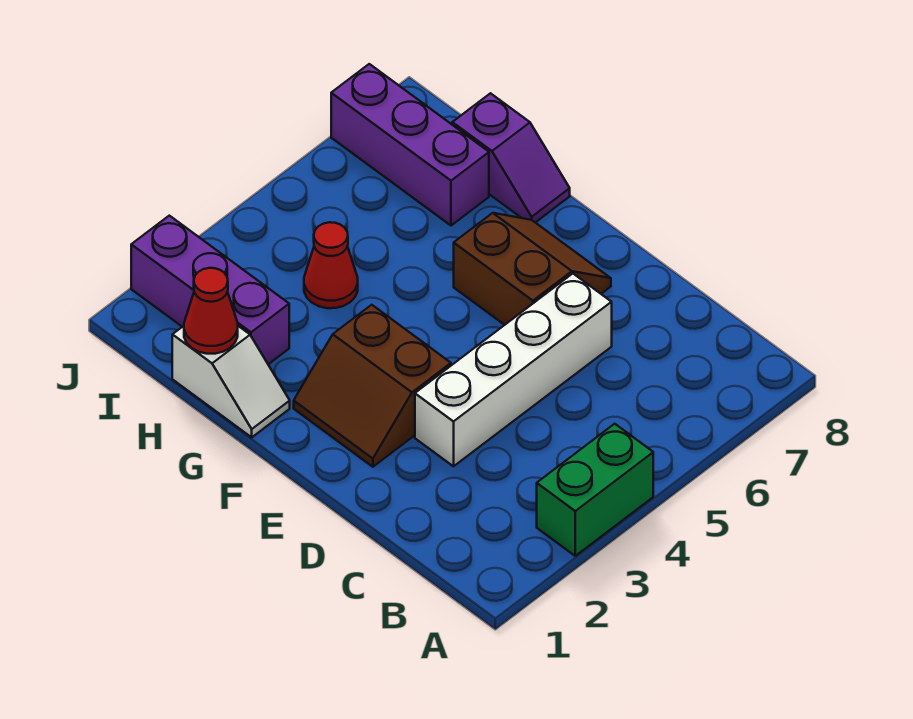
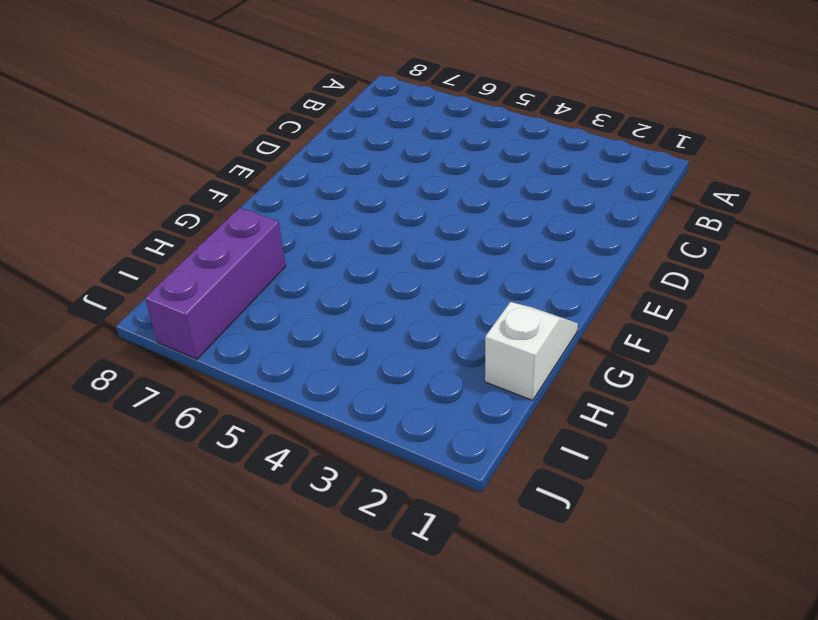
none -> green 1x2 brick [537,424,653,556]
none -> white 1x4 brick [415,274,612,466]

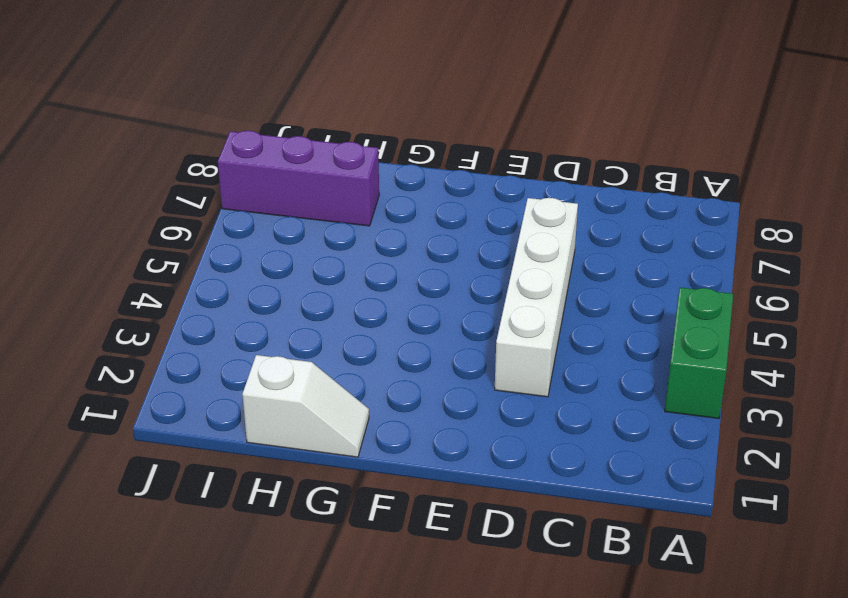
none -> brown 2x2 slope [294,305,451,467]
none -> brown 2x2 slope [454,213,611,325]

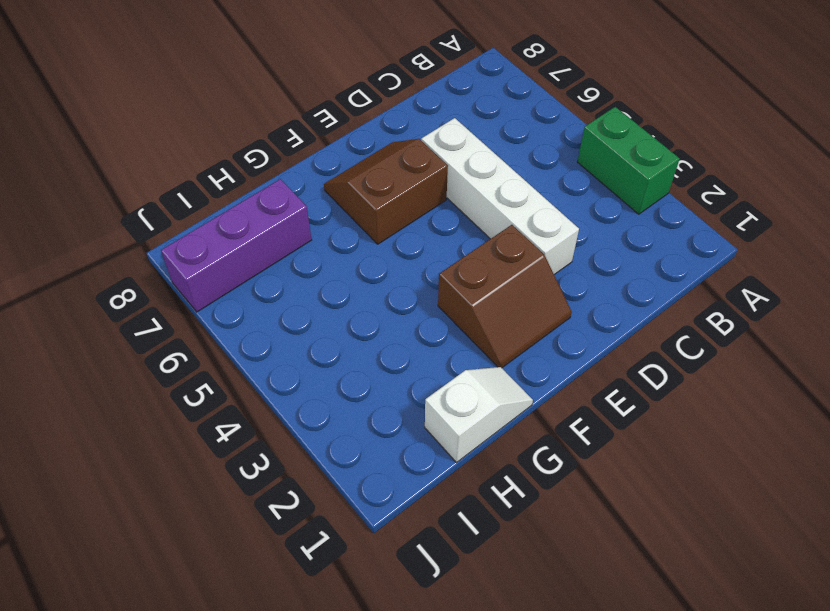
none -> purple 1x2 slope [452,93,570,222]
none -> purple 1x3 brick [131,216,289,364]

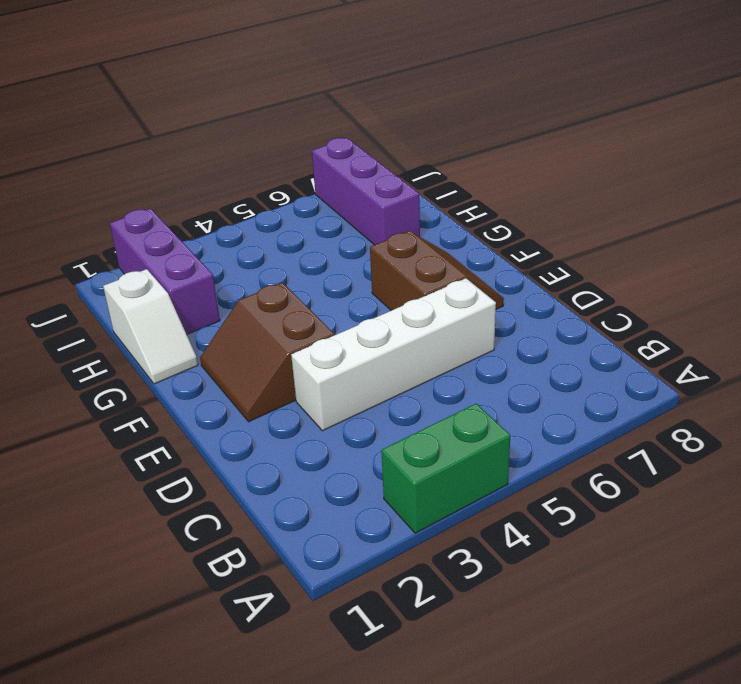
none -> purple 1x2 slope [452,93,570,222]
none -> red 1x1 cone [304,222,358,308]

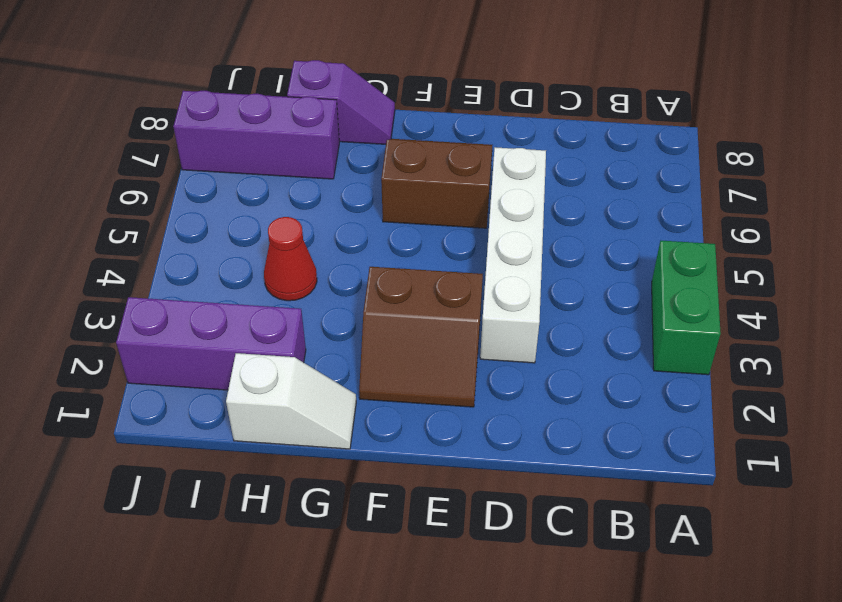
none -> red 1x1 cone [184,268,238,354]

